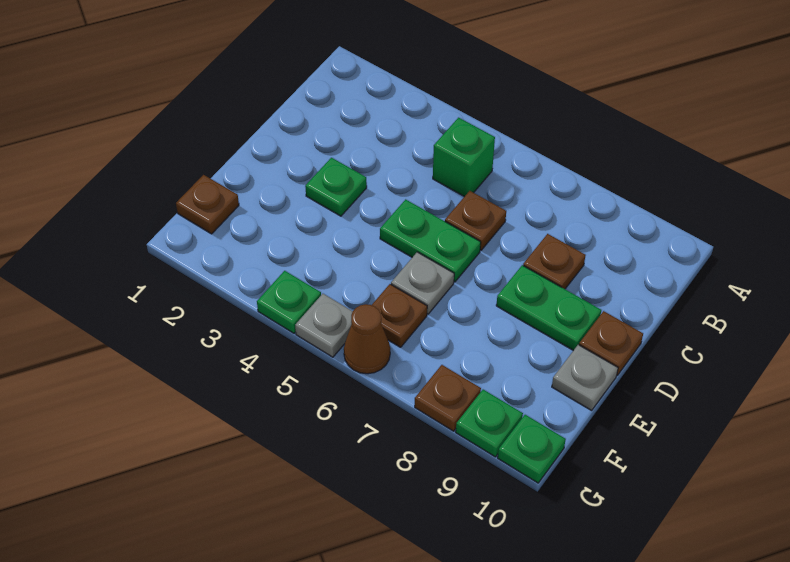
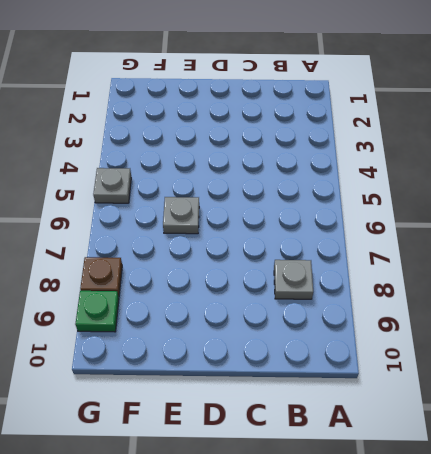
grey 1x1 plate [274,260,313,299] -> grey 1x1 plate moved to [552,345,618,410]
none -> green 1x1 brick [433,118,495,197]
none -> brown 1x1 plate [445,191,506,250]
none -> brown 1x1 plate [523,234,586,289]

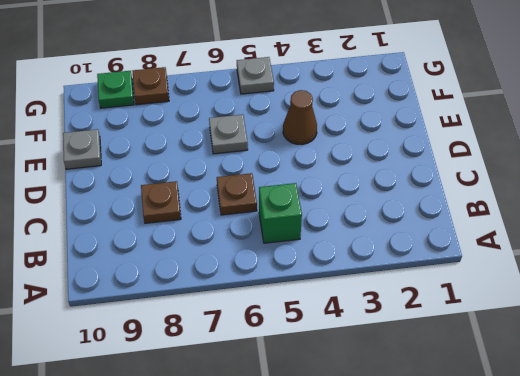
brown 1x1 cone [283,90,317,145] -> brown 1x1 cone moved to [344,304,390,374]
none -> green 1x1 plate [305,158,367,216]
none -> green 1x2 plate [380,199,481,282]
none -> green 1x2 plate [496,265,601,350]

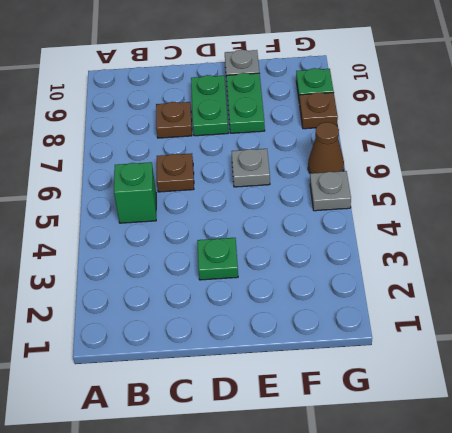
green 1x2 plate [226,73,265,133] -> green 1x2 plate moved to [380,199,481,282]
none -> brown 1x1 plate [579,311,643,375]
none -> brown 1x1 plate [176,175,239,234]
none -> brown 1x1 plate [372,284,427,347]

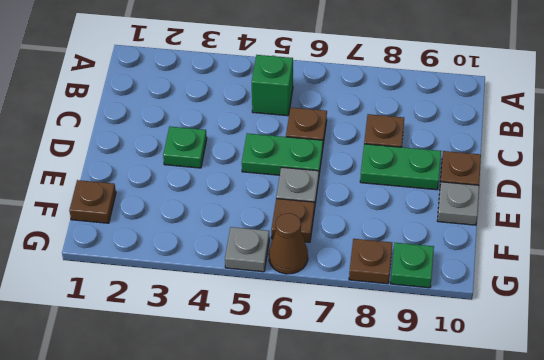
none -> green 1x1 plate [257,271,321,333]
none -> green 1x1 plate [498,415,566,483]

